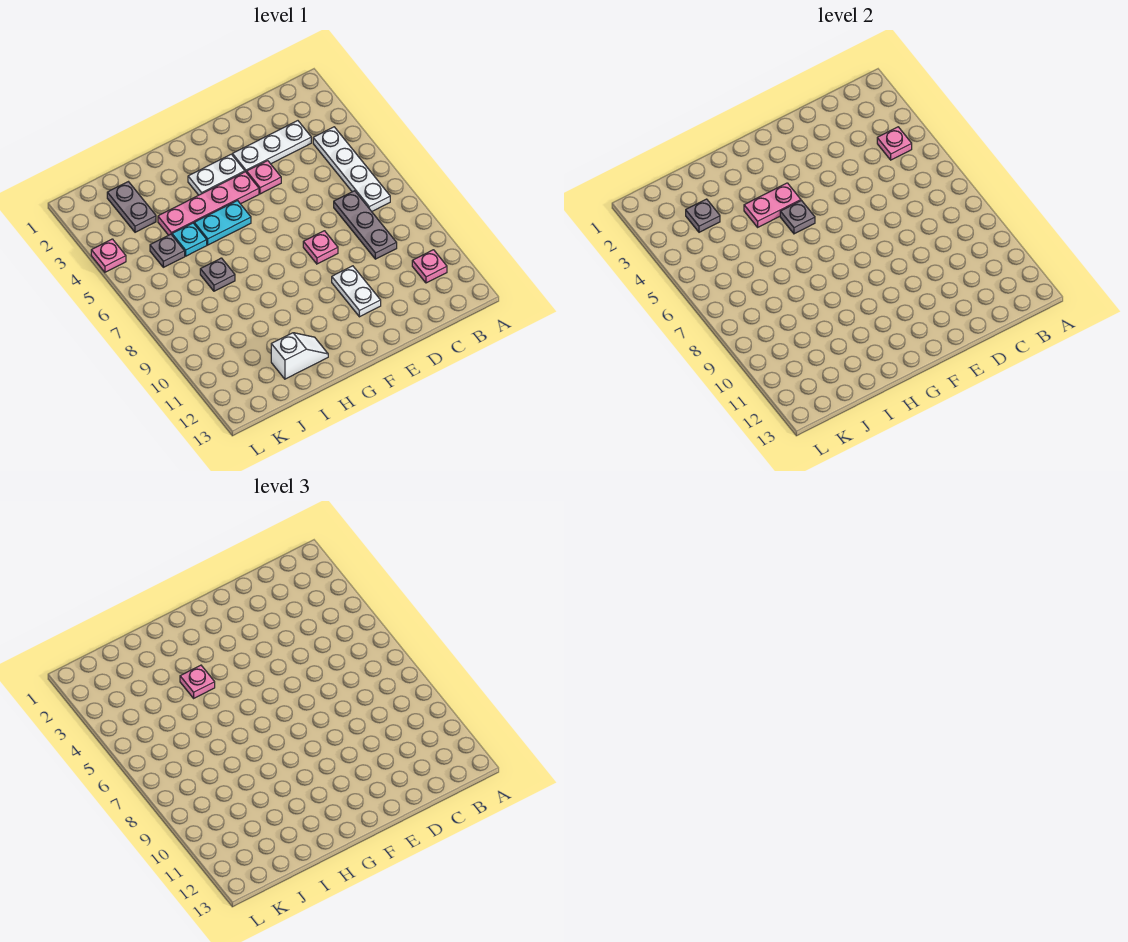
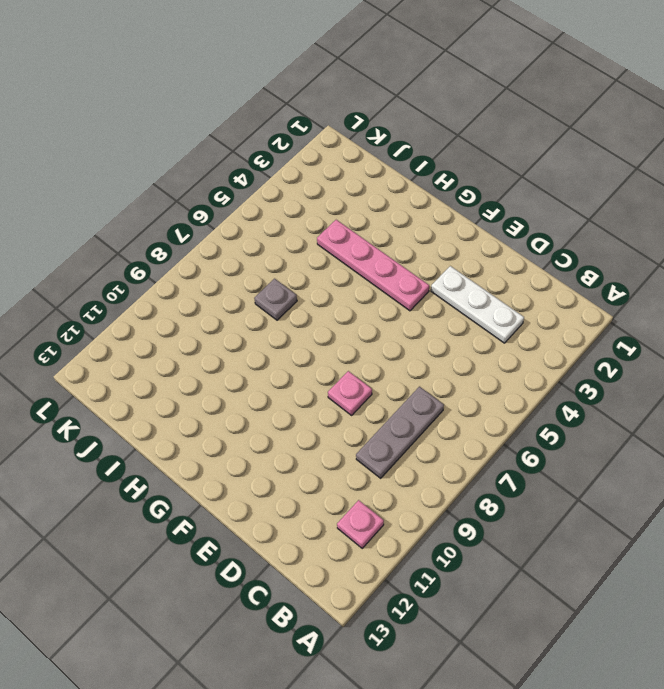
none -> white 1x4 plate [313,127,390,211]
none -> pink 1x1 plate [247,161,281,194]
none -> white 1x2 plate [332,266,381,317]

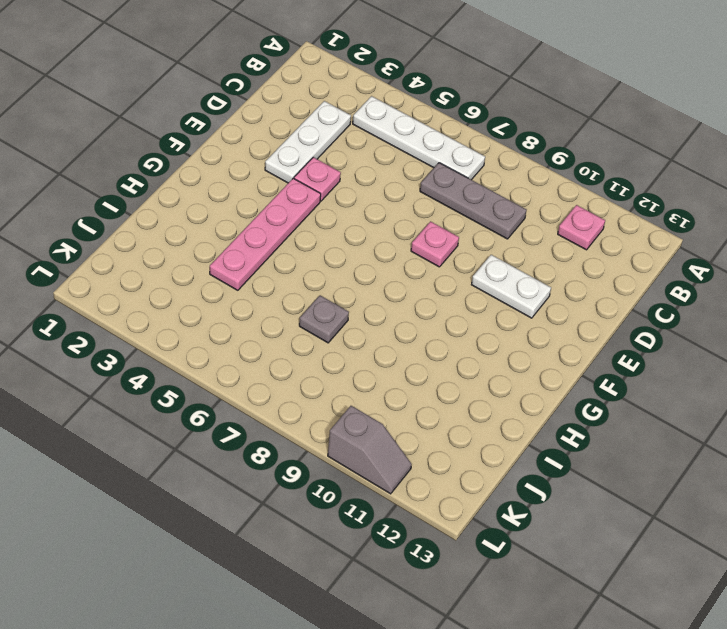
grey 1x2 slope [328,406,412,494] -> none
none -> white 1x2 plate [188,154,245,195]
none -> cyan 1x2 plate [194,201,251,245]
none -> white 1x2 slope [271,333,328,379]

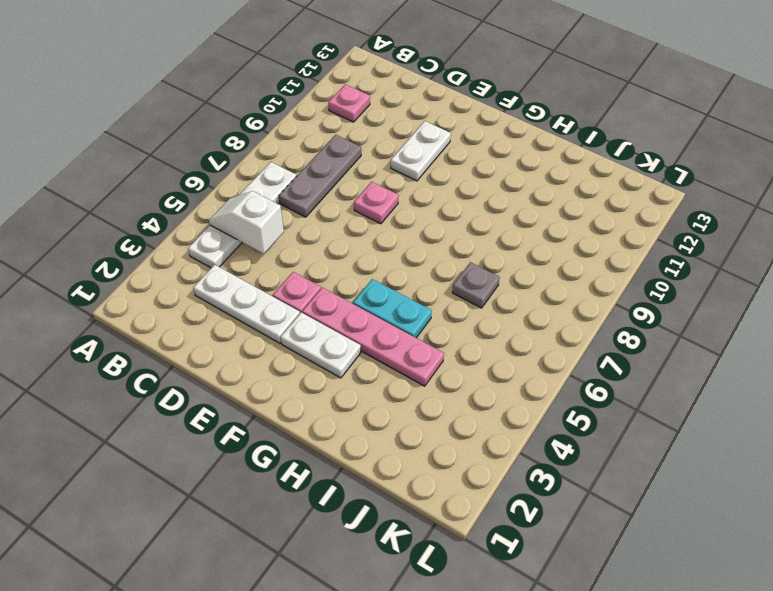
white 1x2 slope [209,191,284,254] -> white 1x2 slope moved to [271,333,328,379]
none -> cyan 1x1 plate [172,223,207,256]
none -> grey 1x2 plate [107,182,156,232]
none -> grey 1x1 plate [150,234,185,267]

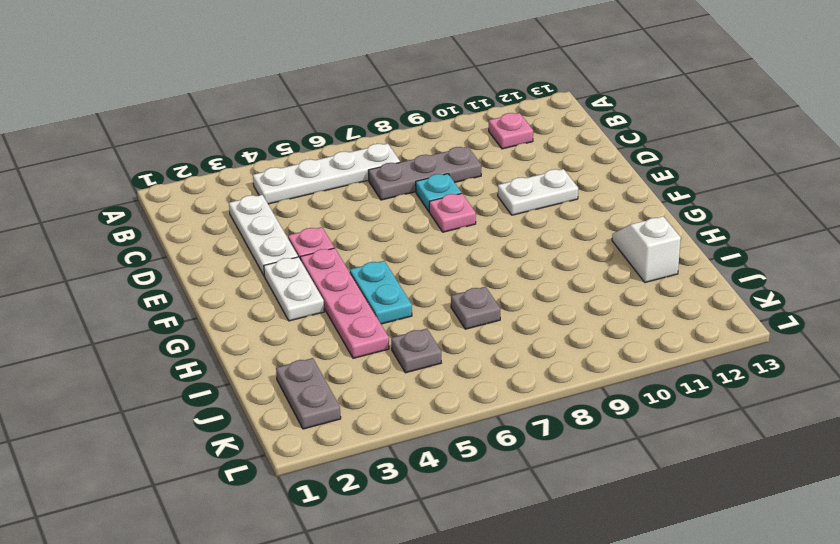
cyan 1x1 plate [416,174,461,211] -> cyan 1x1 plate moved to [172,223,207,256]
grey 1x2 plate [276,358,341,429] -> grey 1x2 plate turned to [107,182,156,232]
none -> pink 1x1 plate [91,239,126,272]
none -> pink 1x1 plate [877,127,912,160]
none -> pink 1x2 plate [744,183,801,227]

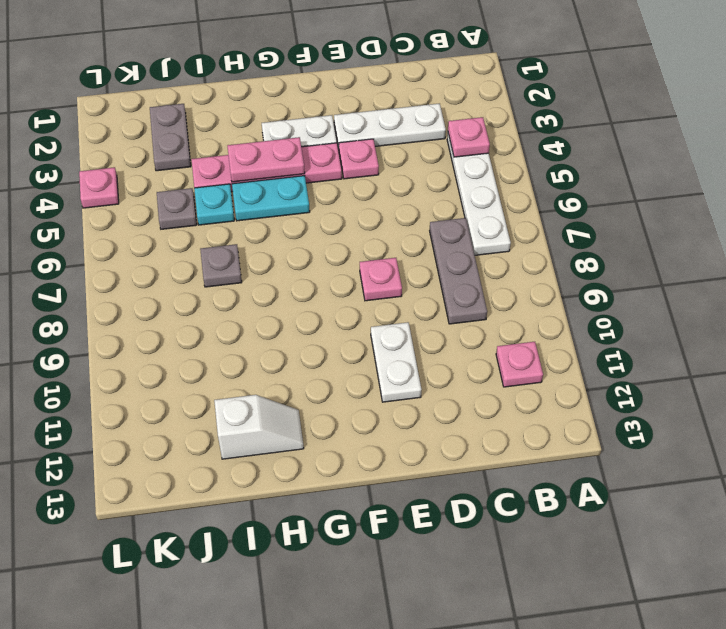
none -> grey 1x1 plate [780,201,815,234]
none -> grey 1x1 plate [686,199,720,232]
none -> pink 1x1 plate [180,665,215,698]

